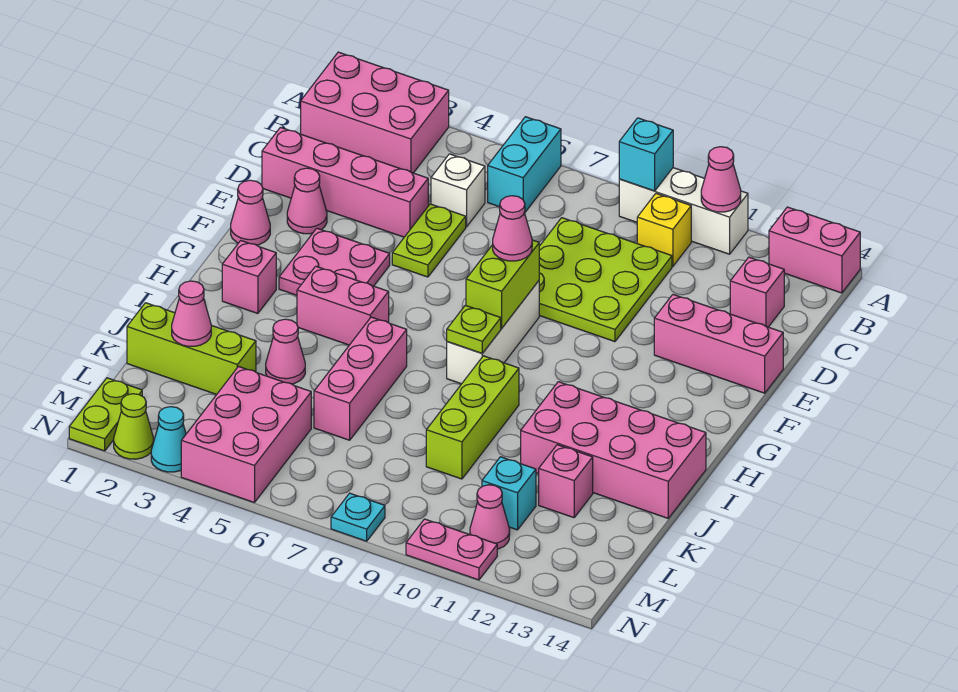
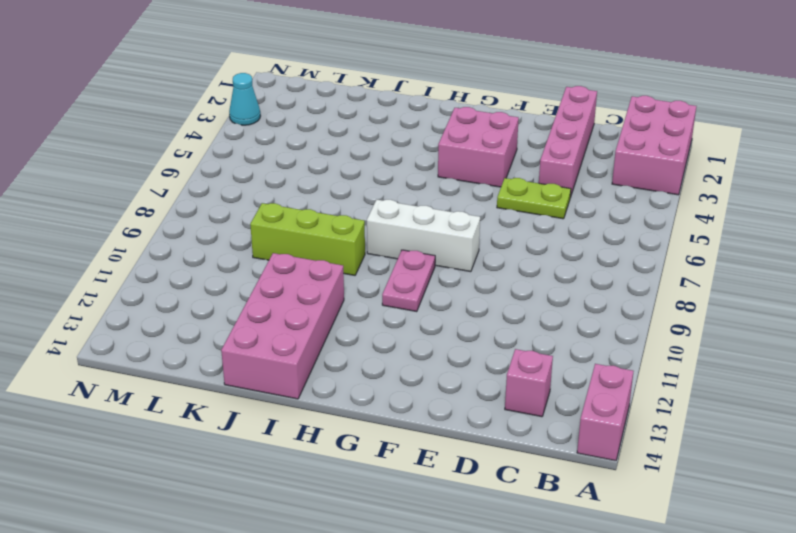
pink 2x2 brick [438,107,519,187] -> pink 2x2 plate [279,228,390,295]
pink 1x2 plate [382,250,435,312] -> pink 1x2 plate moved to [406,519,497,580]
none -> cyan 1x2 brick [488,117,561,213]
none -> white 1x3 brick [619,168,748,254]
none -> yellow 1x1 brick [637,194,691,266]
none -> white 1x1 brick [431,154,485,227]

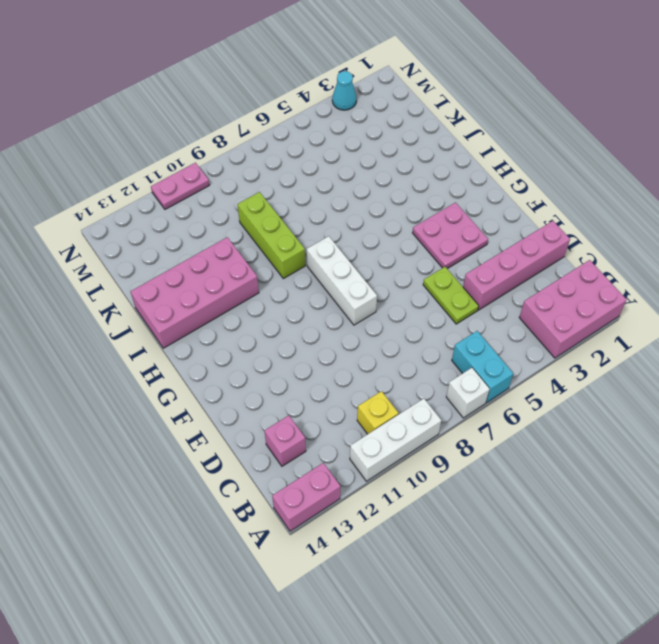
white 1x1 brick [446,368,490,418] -> white 1x1 brick moved to [431,154,485,227]
none -> lime 3x3 plate [539,218,672,342]
none -> pink 1x1 cone [287,168,327,234]
none -> pink 1x3 brick [654,295,783,393]
none -> pink 1x1 cone [231,180,270,245]

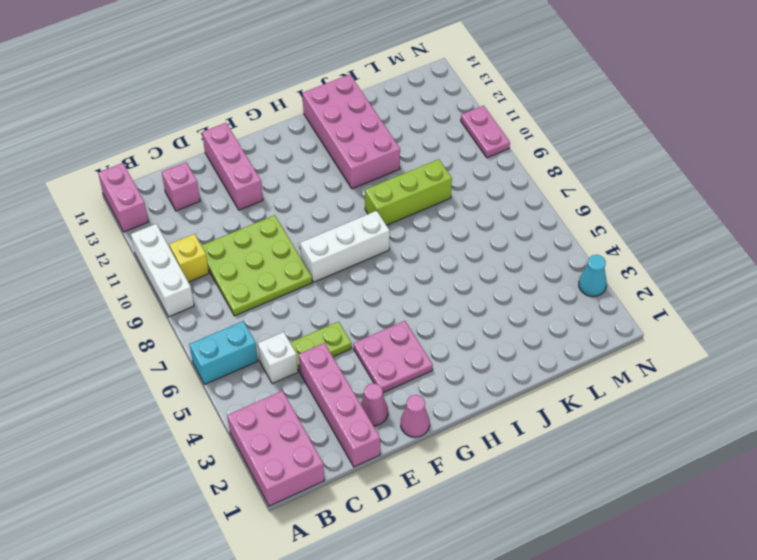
none -> pink 1x1 brick [222,241,276,314]
none -> pink 1x2 brick [297,266,389,345]
none -> pink 1x3 brick [314,317,407,440]
none -> pink 1x1 cone [266,319,305,384]

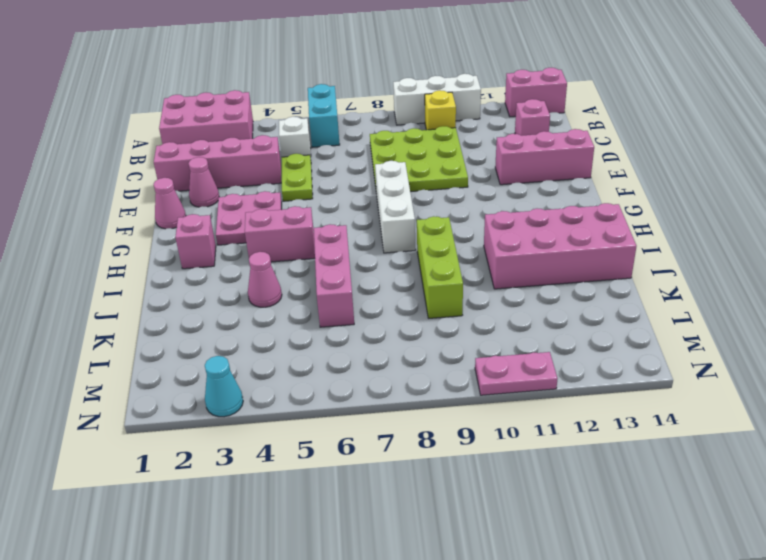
none -> lime 1x3 brick [127,303,256,394]
none -> pink 1x1 brick [539,445,593,518]
none -> pink 2x3 brick [181,367,311,503]
none -> cyan 1x1 brick [482,457,536,530]

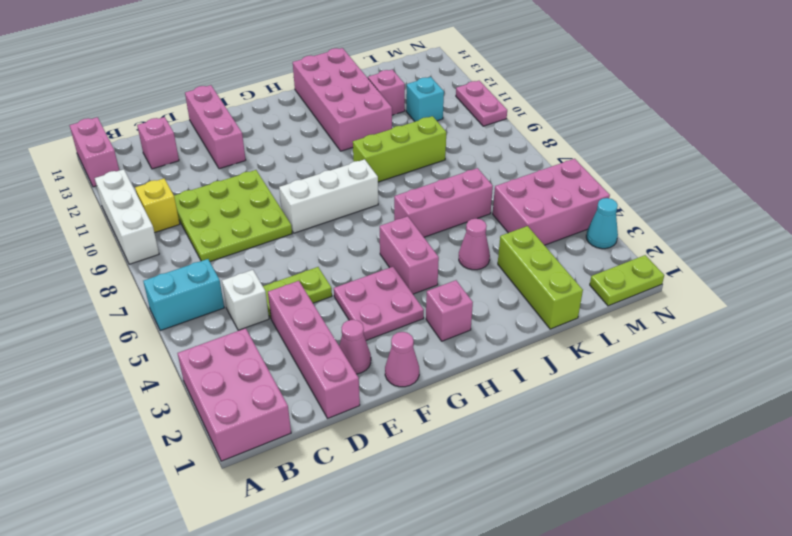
none -> pink 1x1 cone [470,485,510,549]
none -> lime 1x1 cone [114,394,153,459]
none -> cyan 1x1 plate [331,493,385,541]
none -> cyan 1x1 brick [619,118,673,191]

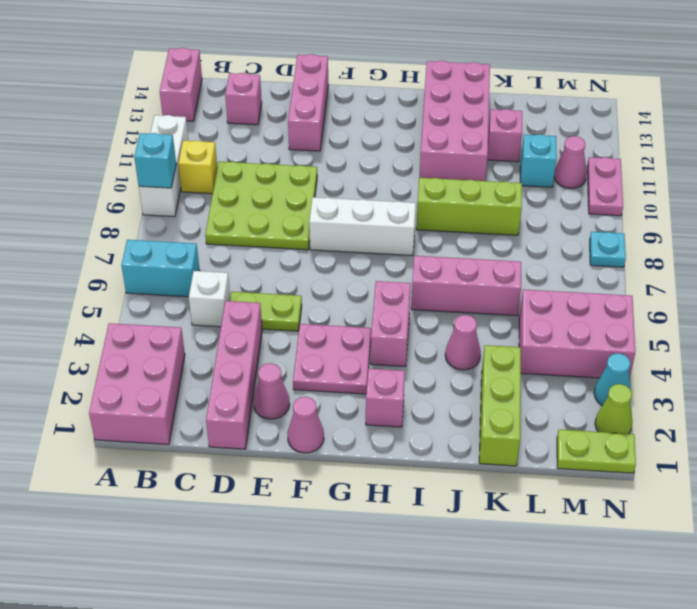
none -> pink 1x1 cone [701,147,741,212]
none -> lime 1x2 brick [466,240,539,328]
none -> lime 1x1 plate [447,305,501,353]
none -> pink 1x1 cone [172,281,211,346]

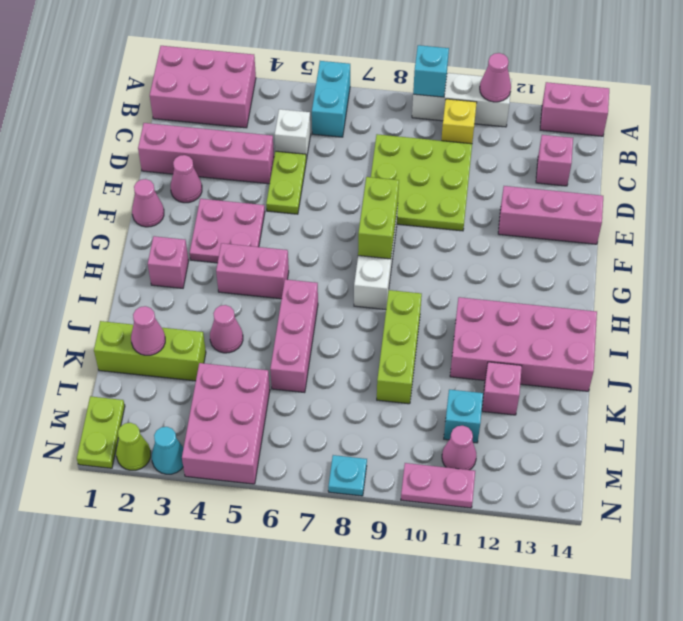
none -> lime 1x1 plate [447,305,501,353]
none -> pink 1x1 cone [493,196,532,261]

